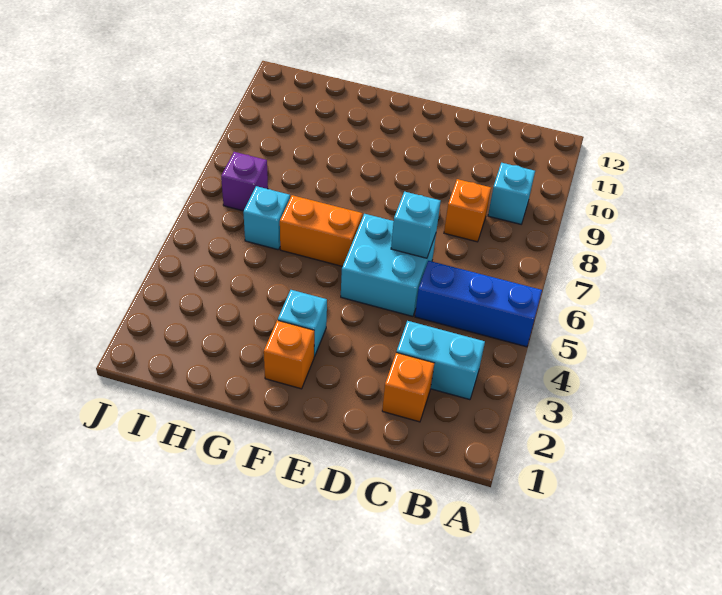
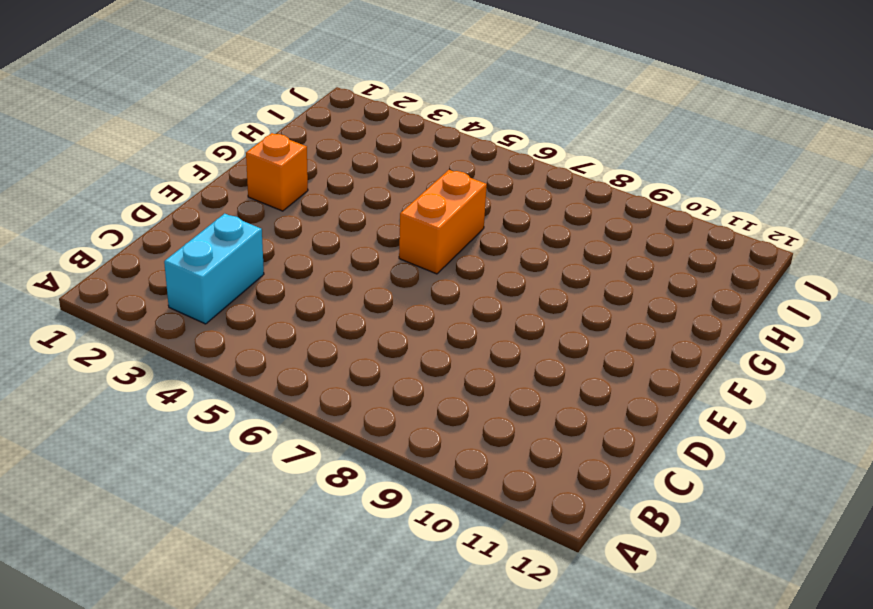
none -> blue 1x3 brick [415,261,542,347]
none -> cyan 1x1 brick [488,163,535,224]
none -> orange 1x1 brick [382,353,434,422]

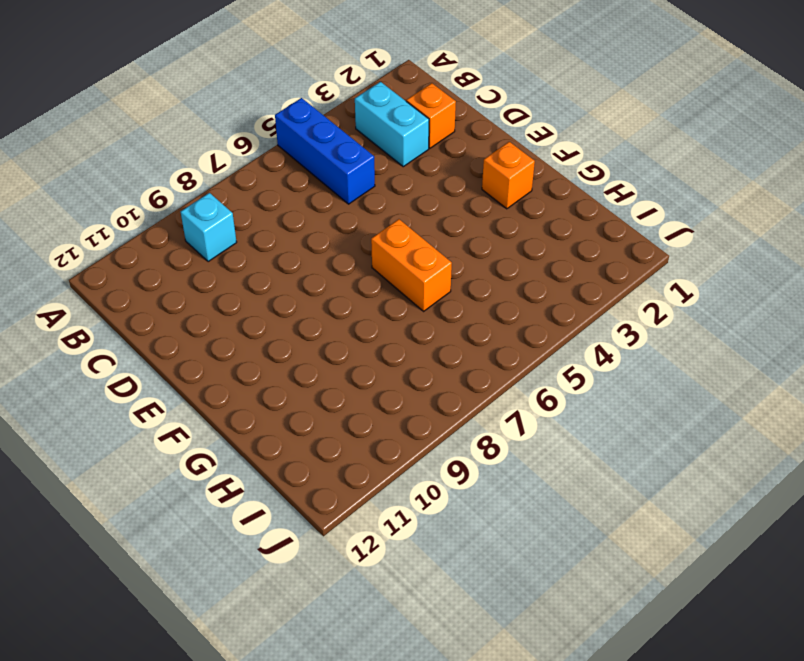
none -> orange 1x1 brick [444,179,491,242]
none -> cyan 2x2 brick [341,214,436,316]
none -> cyan 1x1 brick [278,290,327,357]

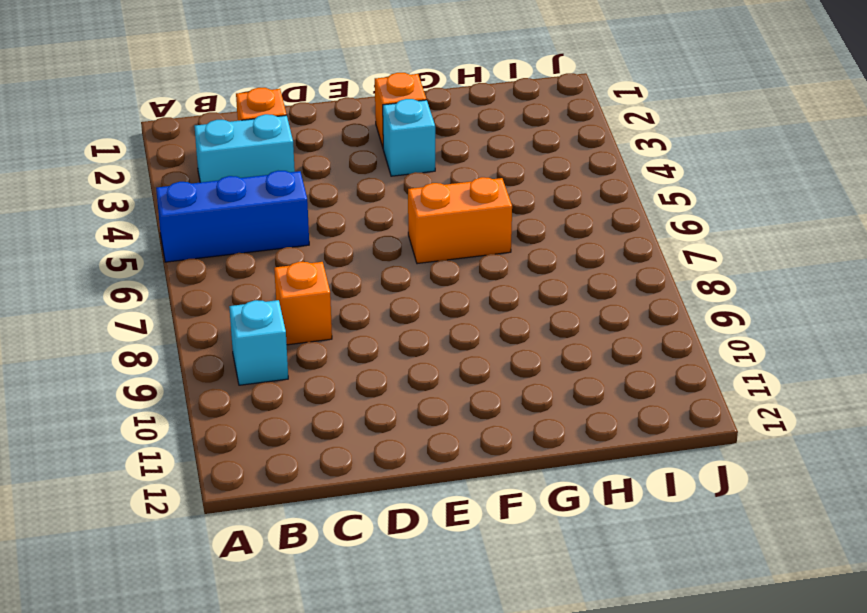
none -> cyan 2x2 brick [341,214,436,316]
none -> cyan 1x1 brick [243,186,290,250]
none -> purple 1x1 brick [221,152,268,211]

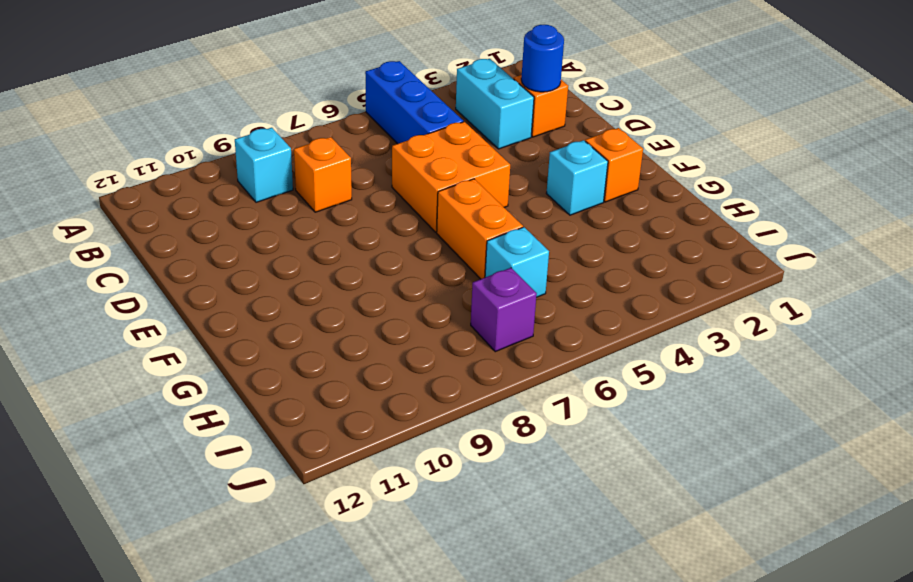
blue 1x1 round brick [521,25,564,92] -> none
orange 2x2 brick [392,122,510,232] -> cyan 2x2 brick [341,214,436,316]
none -> cyan 1x1 brick [391,192,441,258]

